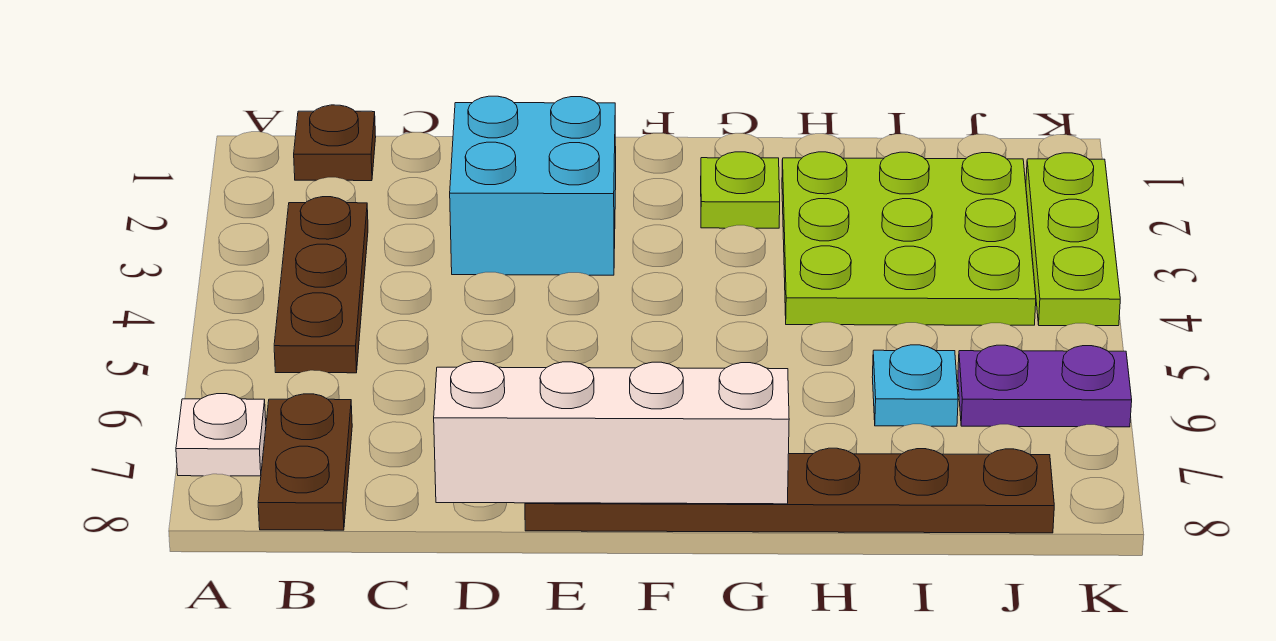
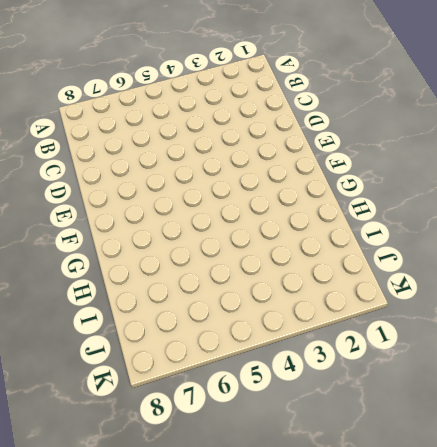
none -> white 1x1 plate [176,394,266,476]
none -> brown 1x1 plate [294,105,376,181]
none -> brown 1x3 plate [274,197,368,373]

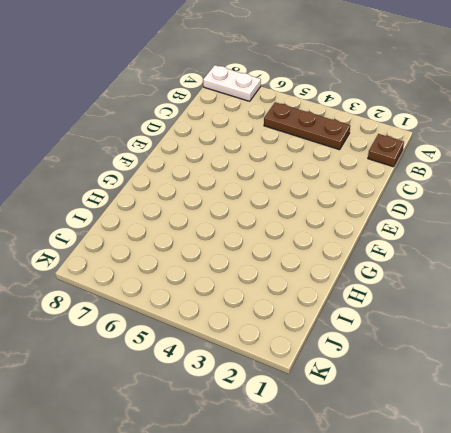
white 1x2 plate [203,65,261,101] -> white 1x1 plate [176,394,266,476]
none -> brown 1x2 plate [258,394,352,530]
none -> cyan 2x2 brick [450,96,616,275]
none -> brown 1x6 plate [525,448,1054,533]

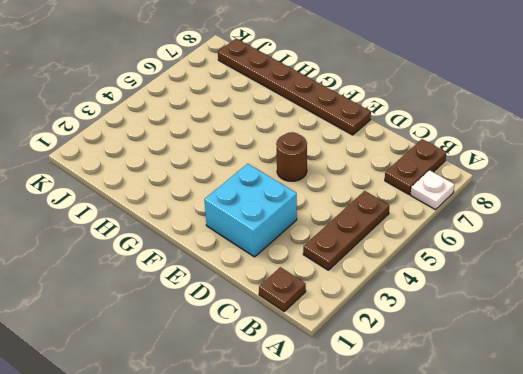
brown 1x1 round brick [276,132,307,181] -> none
none -> lime 1x1 plate [701,152,780,228]
none -> lime 3x3 plate [782,152,1036,325]
none -> cyan 1x1 plate [872,345,958,426]

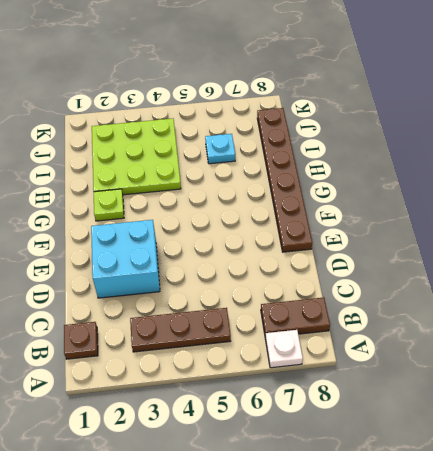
none -> purple 1x2 plate [958,345,1132,427]
none -> lime 1x3 plate [1026,153,1120,326]
none -> white 1x4 brick [434,362,789,504]

